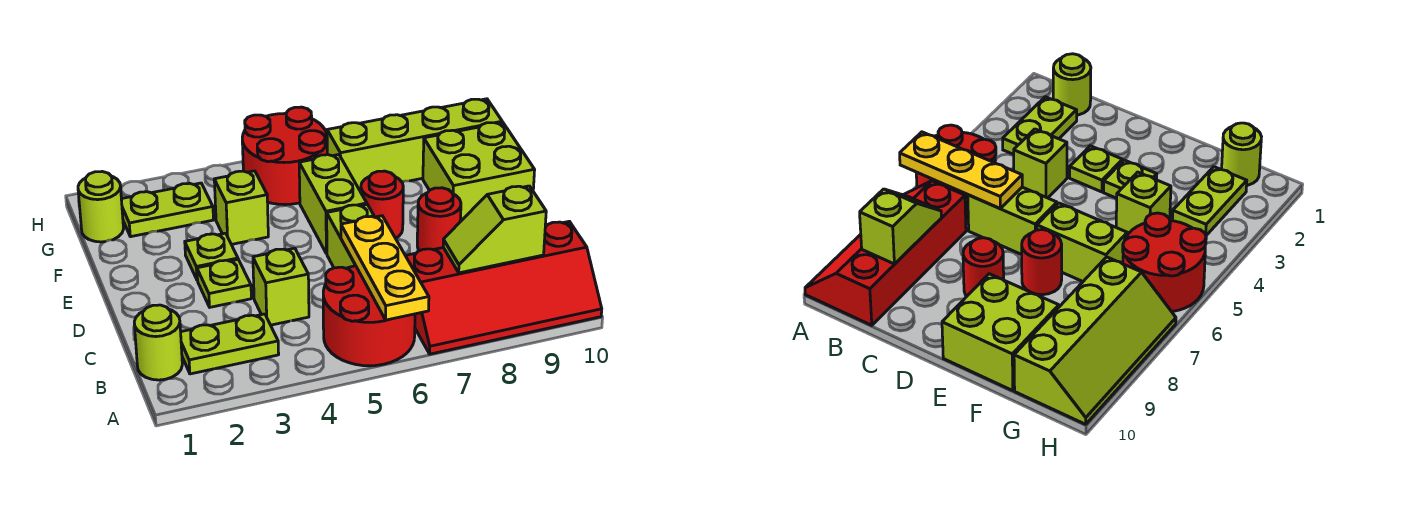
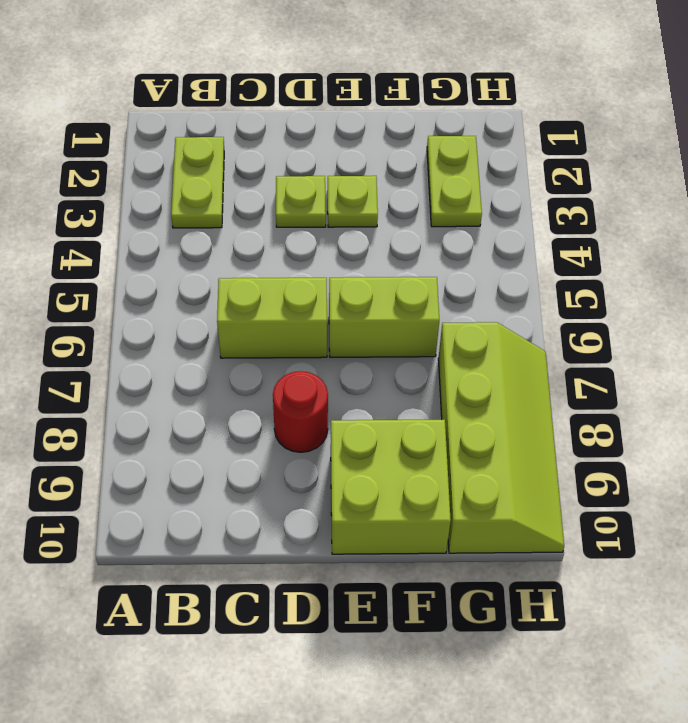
none -> red 2x2 round brick [323,266,415,366]
none -> red 2x4 slope [405,221,602,354]
none -> lime 1x1 round brick [134,305,182,380]

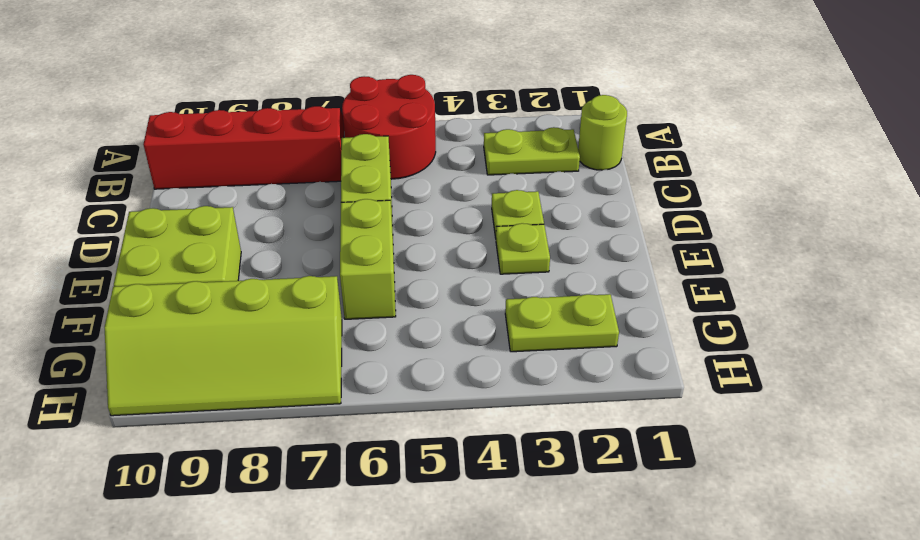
none -> lime 1x1 brick [253,248,309,325]
none -> red 1x1 round brick [417,188,461,251]
none -> red 1x1 round brick [361,171,403,238]

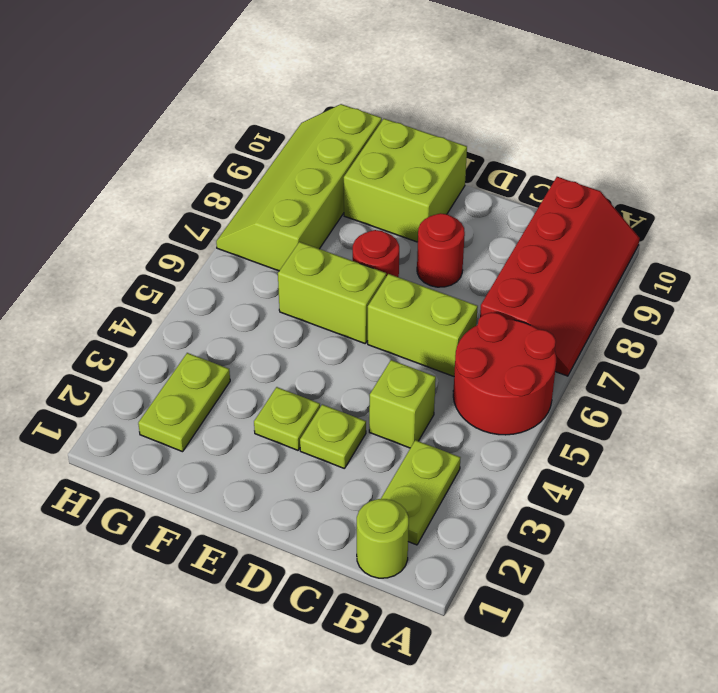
none -> lime 1x1 brick [214,171,268,244]
none -> lime 1x1 round brick [78,172,124,242]
none -> red 2x2 round brick [242,107,327,205]

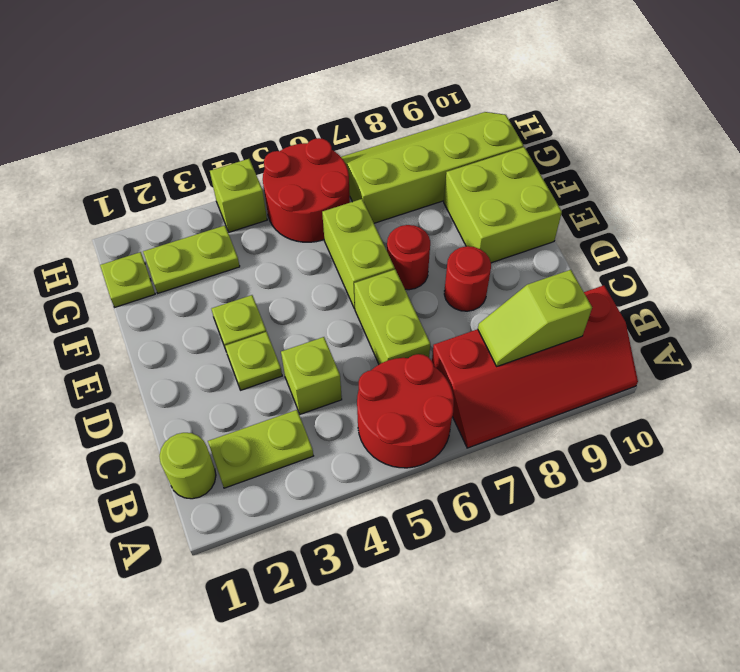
lime 1x1 plate [100,252,155,307] -> lime 1x1 round brick [78,172,124,242]
lime 1x1 brick [210,159,267,232] -> lime 1x1 brick moved to [214,171,268,244]
none -> yellow 1x3 plate [341,216,429,320]

